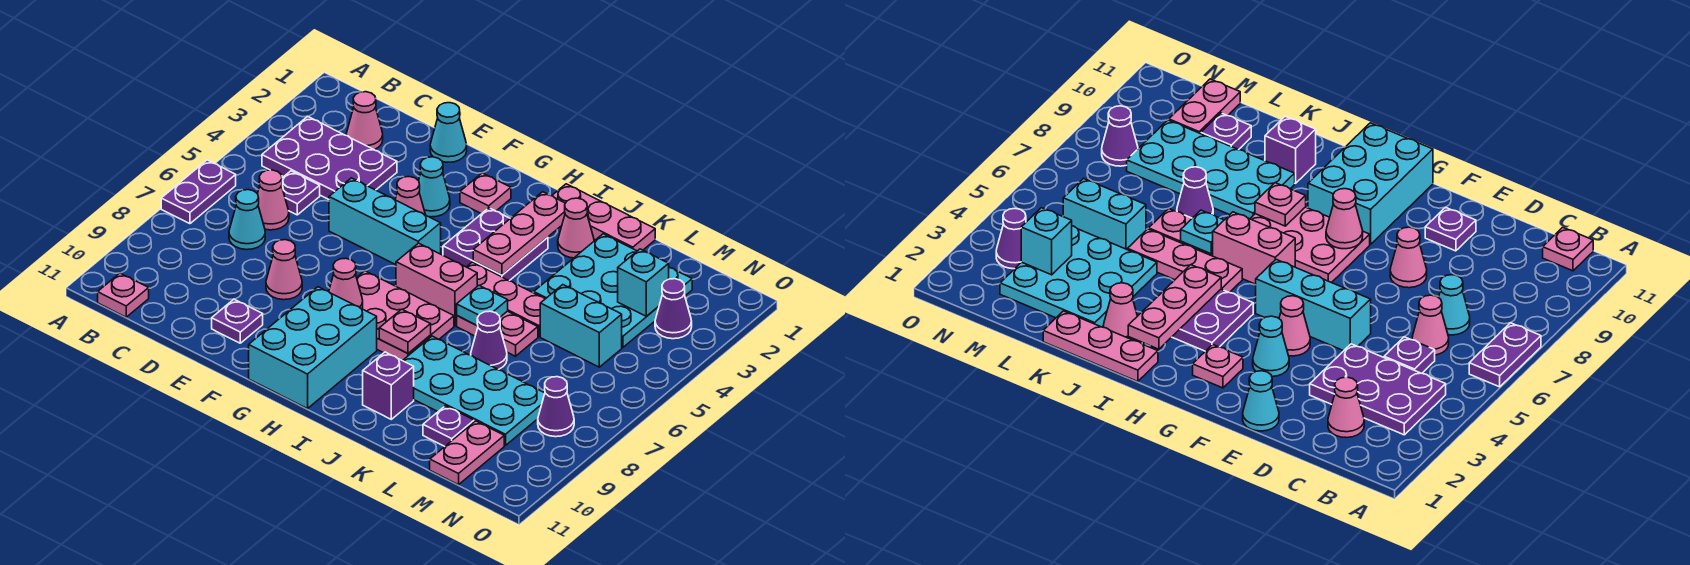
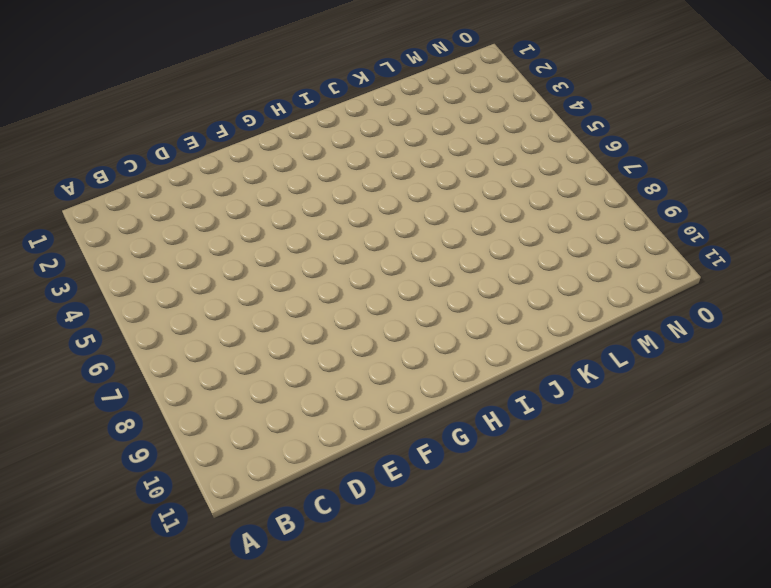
none -> purple 1x2 plate [161,160,236,224]
none -> purple 2x3 plate [262,116,397,199]
none -> pink 1x1 plate [98,273,149,317]
none -> pink 1x1 cone [346,92,383,150]

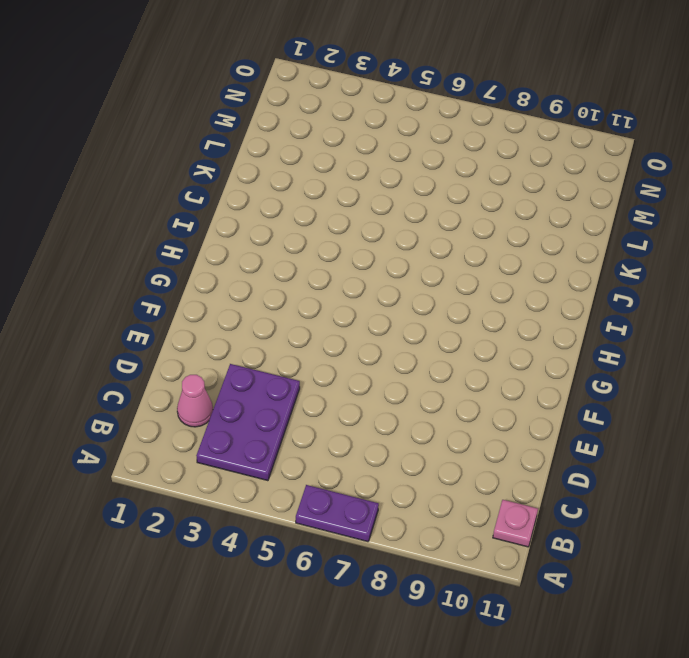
none -> purple 1x1 plate [282,171,320,215]
none -> pink 1x1 cone [258,170,289,230]
none -> cyan 1x1 cone [229,190,265,250]
none -> cyan 1x1 cone [430,103,467,162]

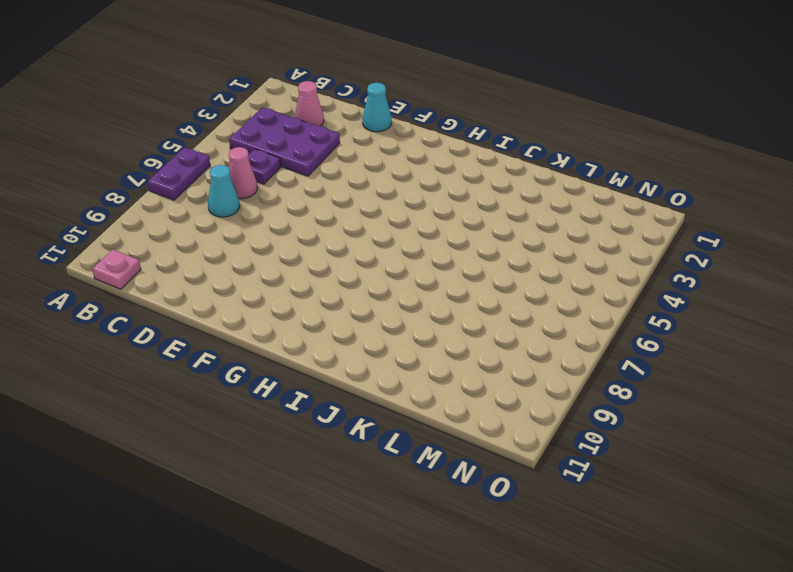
none -> cyan 1x3 brick [329,178,441,265]
none -> pink 1x1 cone [266,240,302,300]
none -> purple 1x1 plate [212,299,263,343]
none -> cyan 1x1 cone [419,157,450,217]

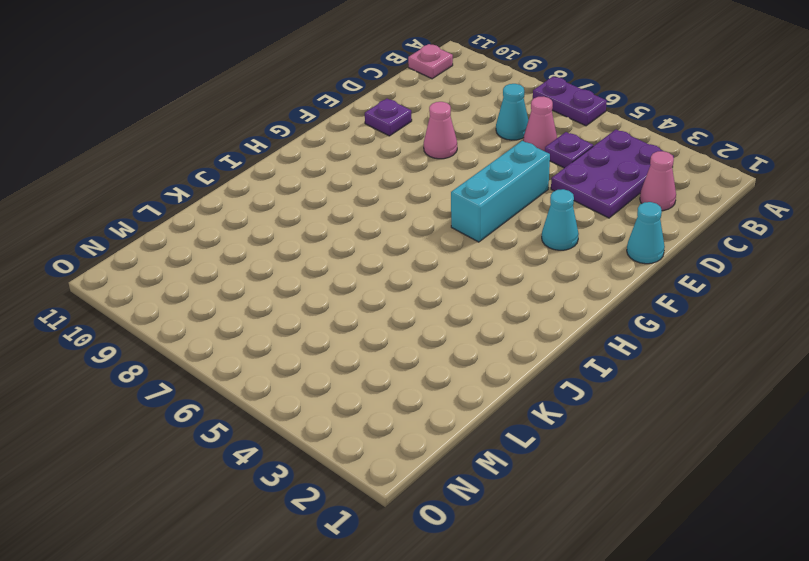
none -> pink 1x1 cone [395,177,425,215]
none -> pink 1x1 plate [460,173,511,214]
none -> pink 2x3 plate [357,271,454,361]
none -> cyan 2x3 brick [249,287,377,409]

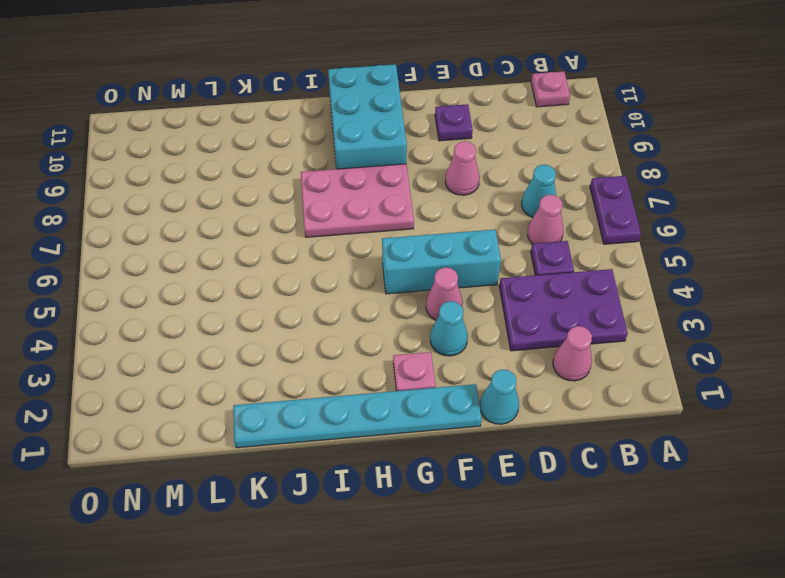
cyan 1x6 plate [233,384,482,448] -> pink 1x3 plate [552,184,655,251]
none -> purple 2x2 plate [443,208,548,281]
none -> pink 1x2 brick [396,243,477,326]
none -> pink 1x3 plate [467,262,545,337]
none -> pink 1x1 cone [558,198,594,258]

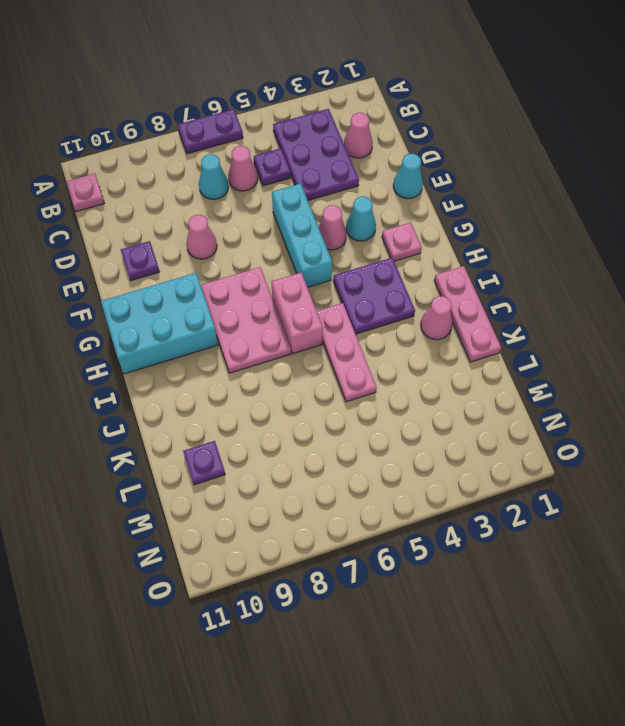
none -> pink 1x2 plate [457,311,538,356]
none -> cyan 2x4 plate [403,336,545,446]
none -> purple 1x1 brick [363,352,414,419]
none -> cyan 3x3 plate [534,234,692,348]

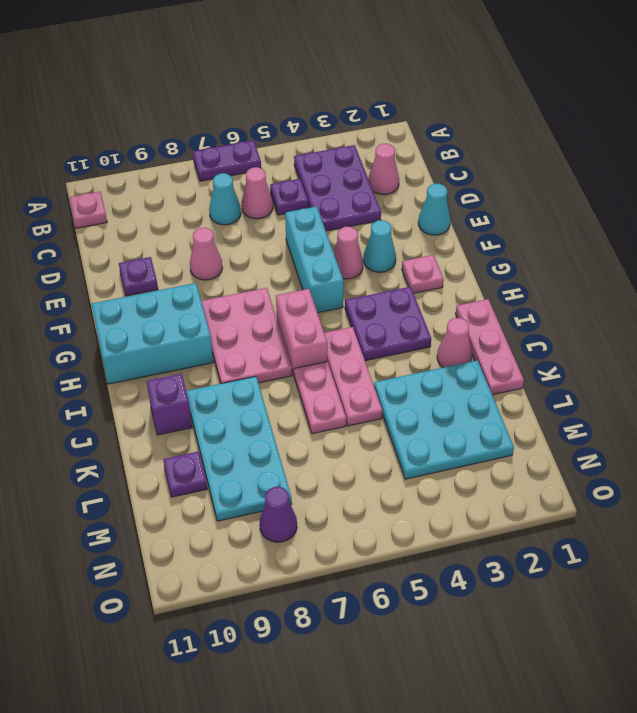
none -> purple 1x1 cone [471,311,507,369]
none -> cyan 1x2 brick [540,285,622,367]
none -> pink 1x2 plate [430,421,504,485]
none -> purple 1x1 cone [655,279,692,339]

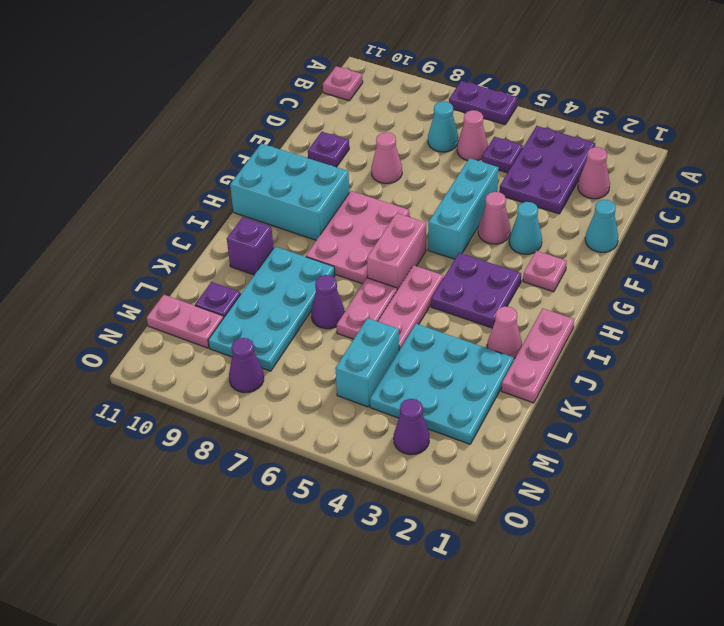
none -> pink 1x1 cone [329,258,363,309]
none -> pink 1x3 plate [473,192,565,275]
none -> pink 1x1 plate [379,309,431,353]
none -> cyan 1x1 plate [457,286,508,326]

